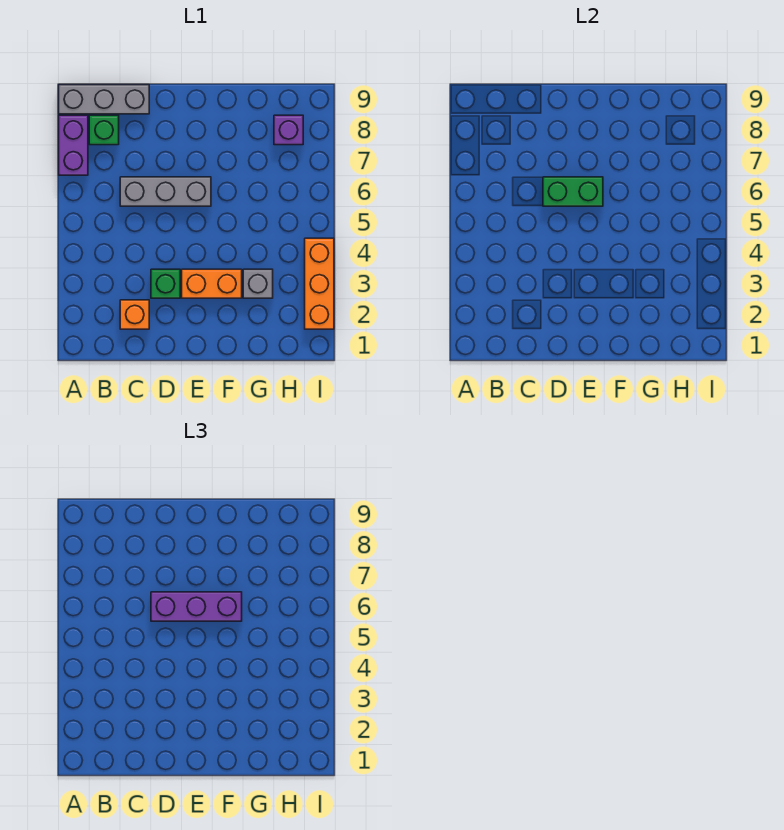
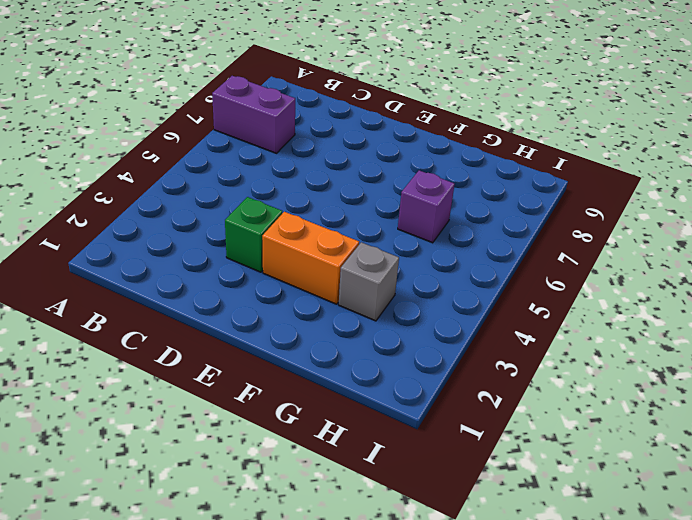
purple 1x2 brick [212,76,295,153] -> purple 1x2 brick turned to [59,115,88,175]
purple 1x1 brick [398,170,455,243] -> purple 1x1 brick moved to [274,115,303,145]
none -> grey 1x3 brick [59,85,149,114]
none -> green 1x1 brick [89,115,119,145]
none -> orange 1x1 brick [120,300,149,329]

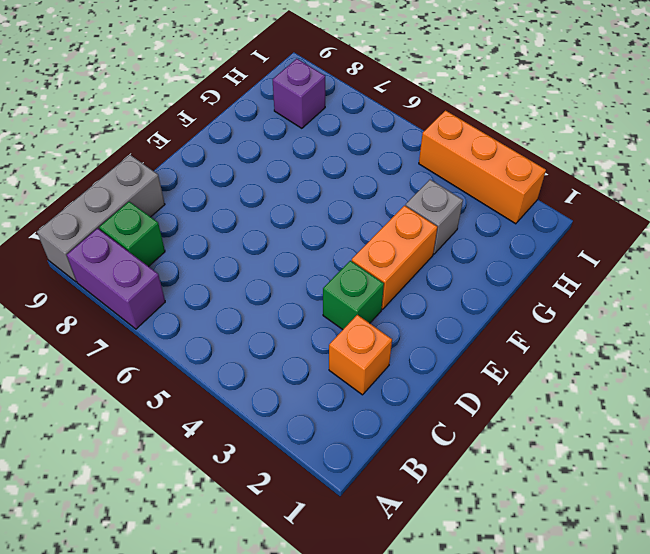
none -> grey 1x3 brick [120,177,211,206]
none -> green 1x2 brick [543,177,603,206]
none -> purple 1x3 brick [151,592,242,621]

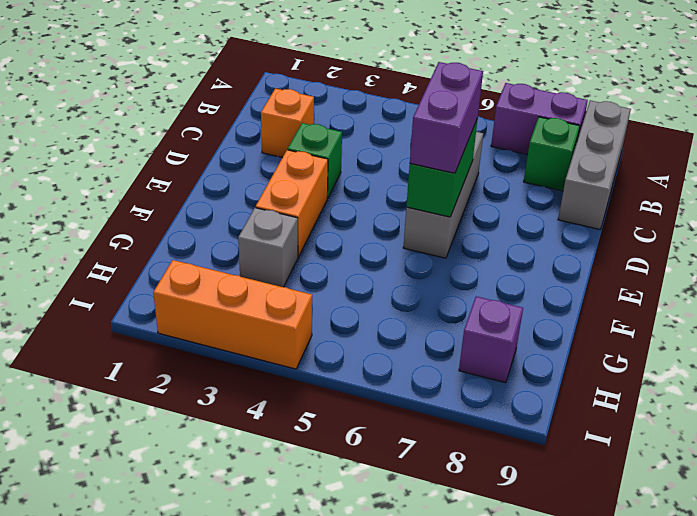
purple 1x2 brick [410,62,483,173] -> purple 1x3 brick [151,592,242,621]

